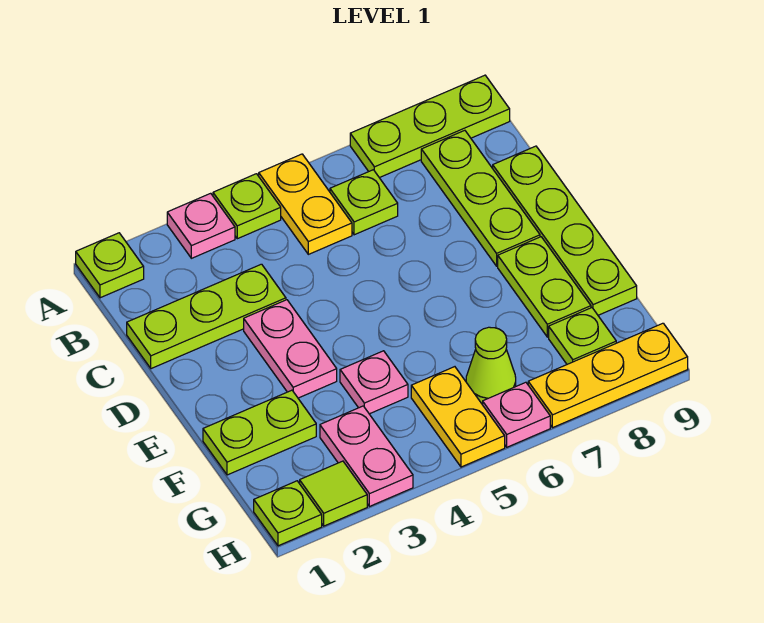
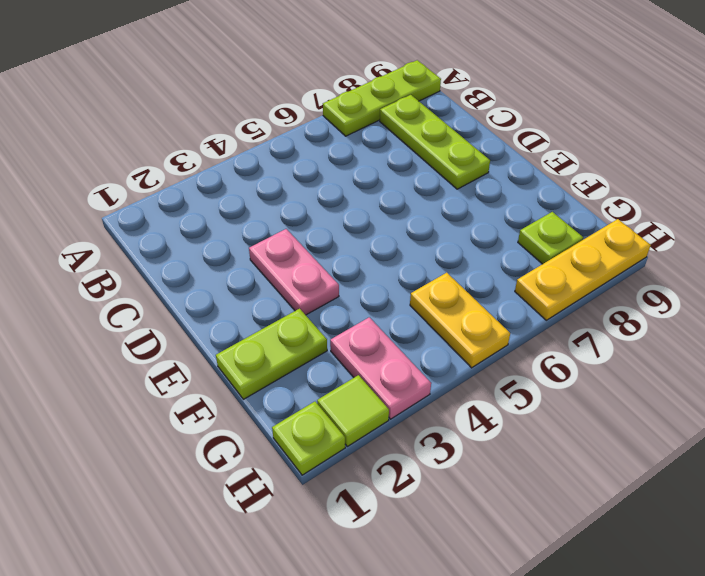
none -> lime 1x1 plate [76,233,144,298]
none -> pink 1x1 plate [167,193,235,258]
none -> lime 1x1 plate [213,174,281,239]

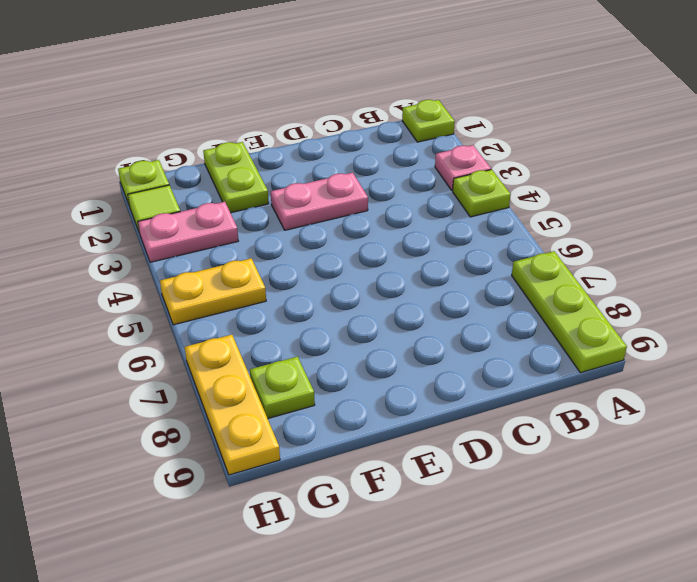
none -> yellow 1x2 plate [259,154,352,254]
none -> lime 1x1 plate [330,170,398,235]
none -> lime 1x3 plate [421,130,540,266]

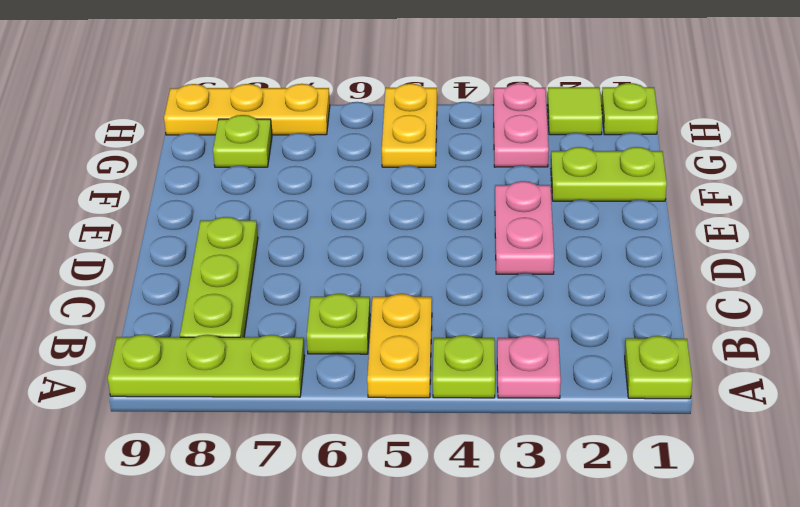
none -> lime 1x3 plate [127,264,286,369]
none -> lime 1x4 plate [493,146,637,315]
none -> lime 1x2 plate [498,237,591,337]

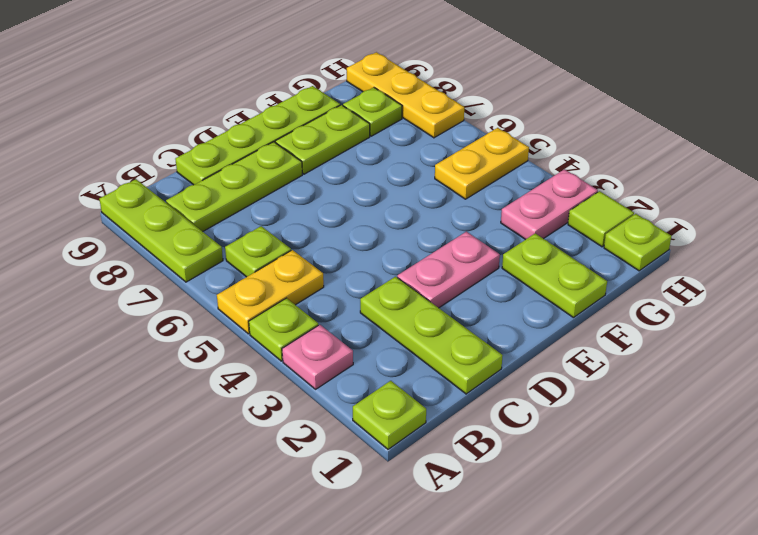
none -> pink 1x1 plate [340,351,408,414]
none -> lime 1x1 cone [466,327,516,404]
none -> pink 1x1 plate [483,382,550,447]

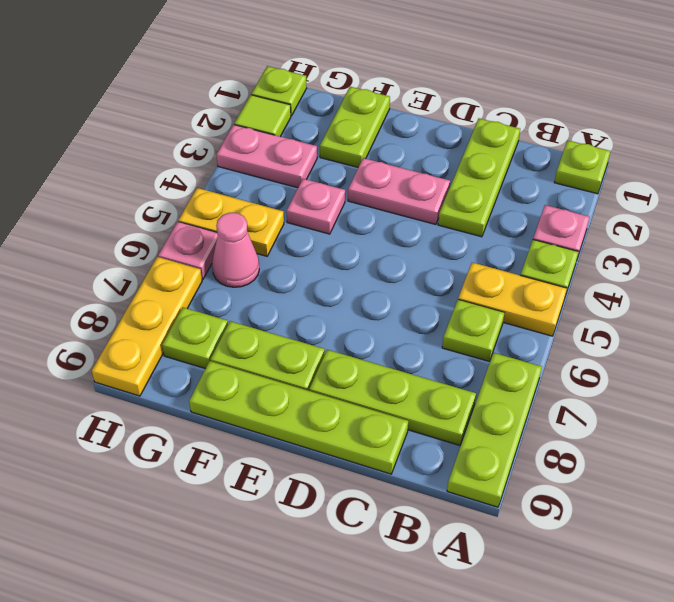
pink 1x1 cone [212,213,259,287] -> lime 1x1 cone [466,327,516,404]

